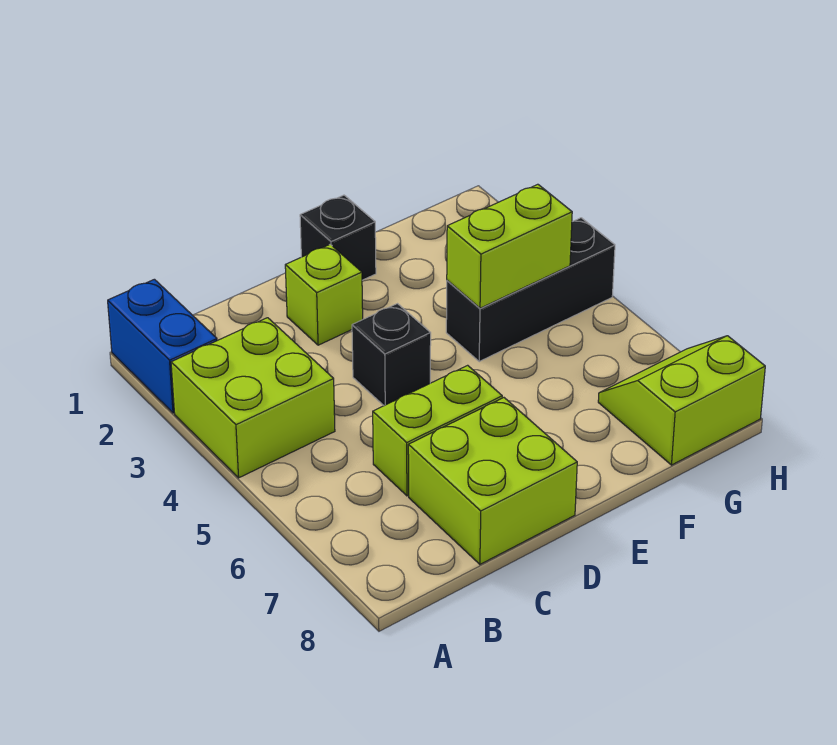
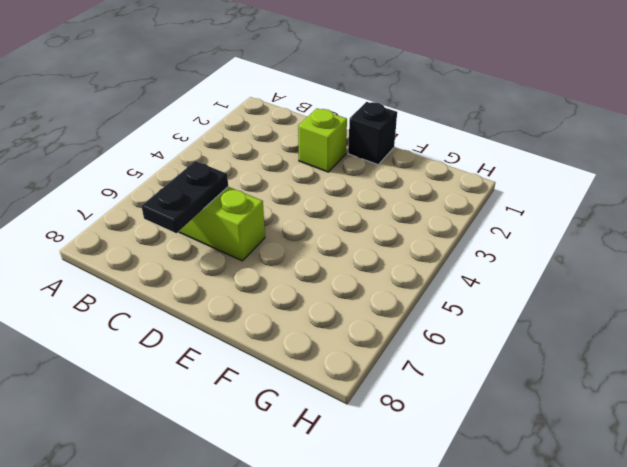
black 1x2 plate [141,161,228,233] -> none
none -> blue 1x2 brick [108,279,217,413]
none -> lime 2x2 brick [171,318,335,478]

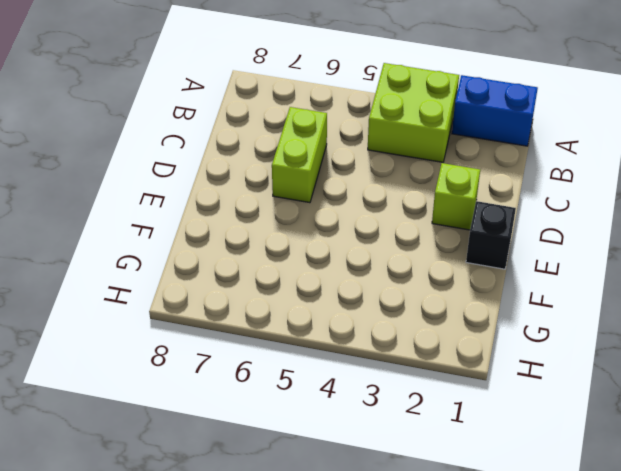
none -> lime 2x2 brick [408,398,577,564]
none -> black 1x1 brick [352,304,431,406]

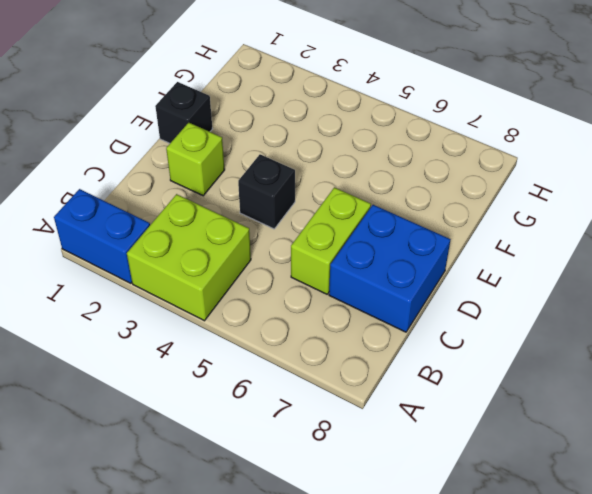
blue 2x2 brick [329,205,451,332] -> lime 2x2 brick [408,398,577,564]
none -> black 1x3 brick [446,218,615,361]
none -> lime 2x2 slope [598,336,765,465]

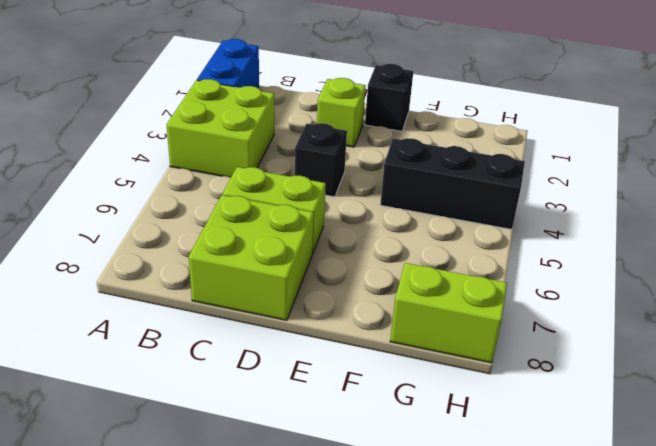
none -> lime 1x2 brick [447,184,572,308]

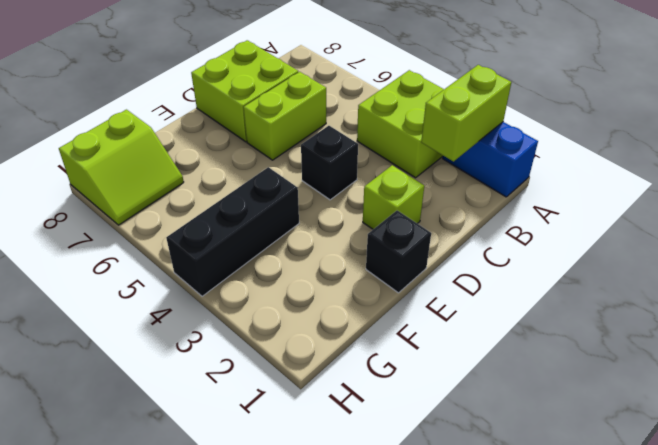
lime 1x2 brick [421,65,511,162] -> lime 1x2 brick moved to [447,184,572,308]

